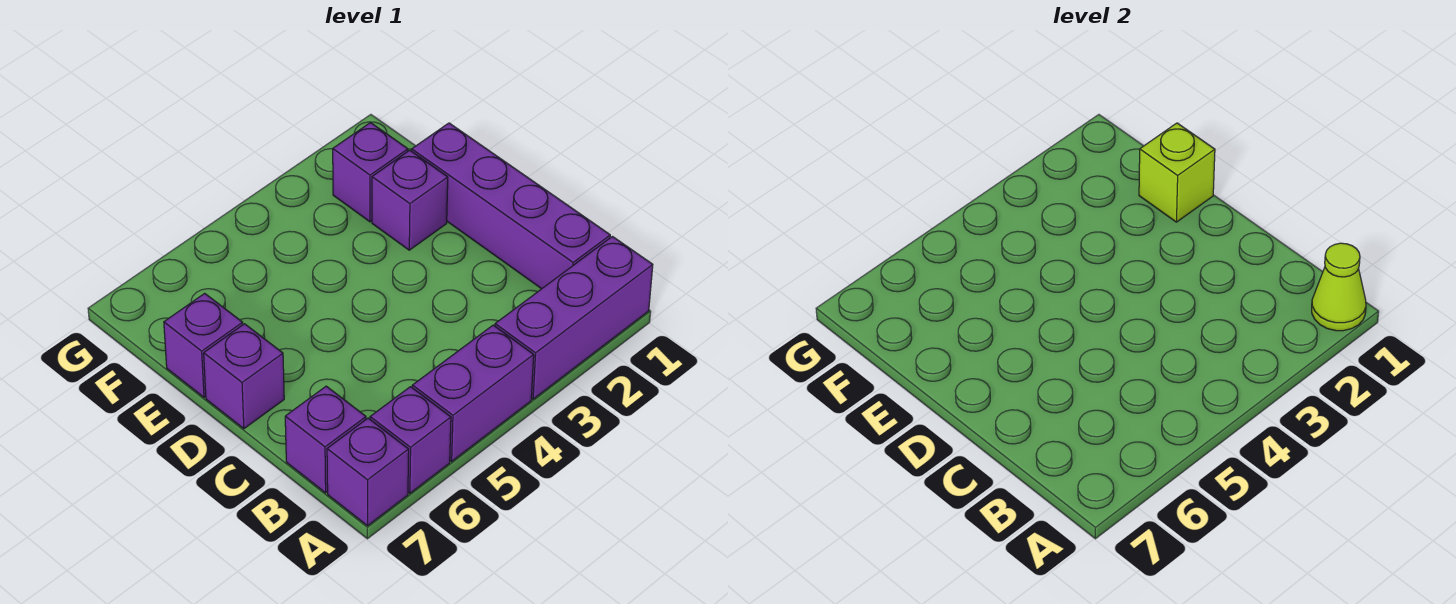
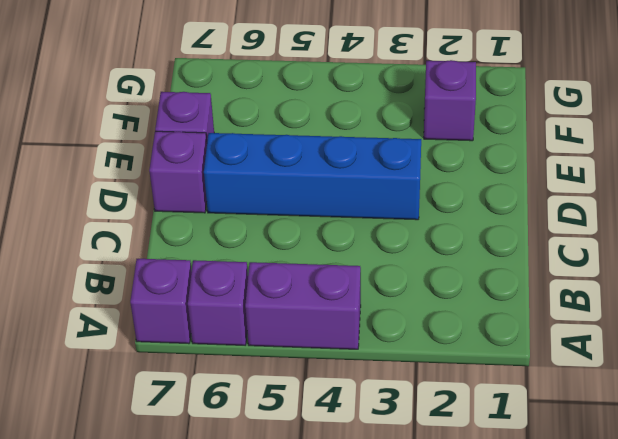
blue 1x4 brick [204,133,421,220] -> none
none -> purple 1x3 brick [495,237,653,399]
none -> purple 1x4 brick [412,123,610,289]
none -> purple 1x1 brick [285,386,366,493]

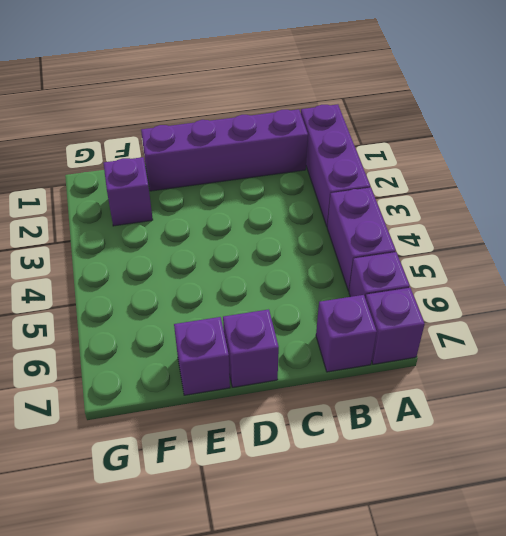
none -> purple 1x1 brick [372,150,448,250]
none -> lime 1x1 cone [1312,243,1366,331]
none -> lime 1x1 brick [1139,123,1215,222]

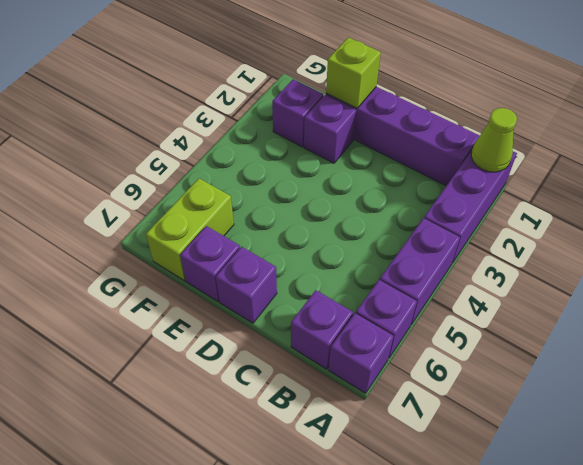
lime 1x2 brick [146,178,234,281] -> none

